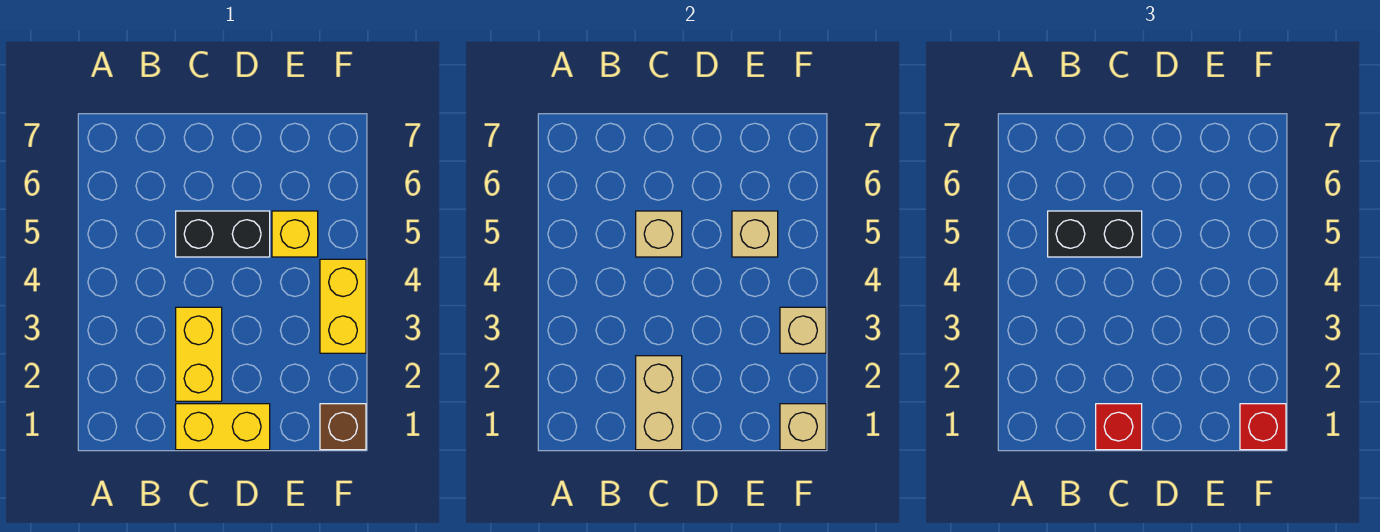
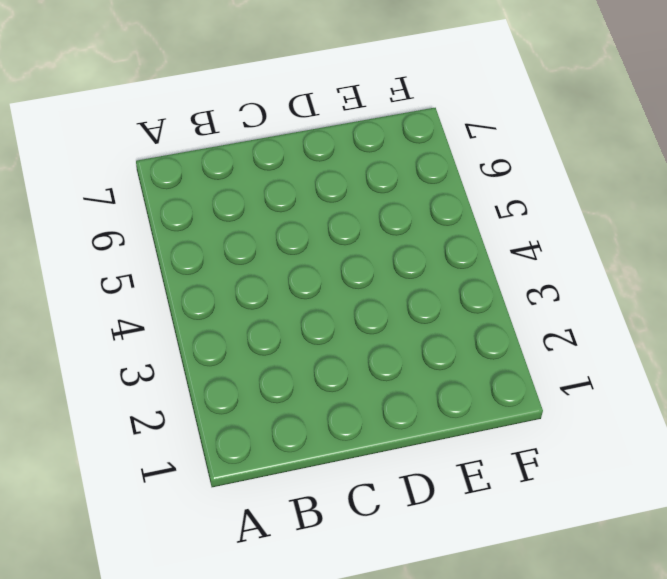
none -> yellow 1x2 brick [176,404,270,450]
none -> yellow 1x2 brick [176,307,222,401]
none -> black 1x2 brick [176,211,270,257]

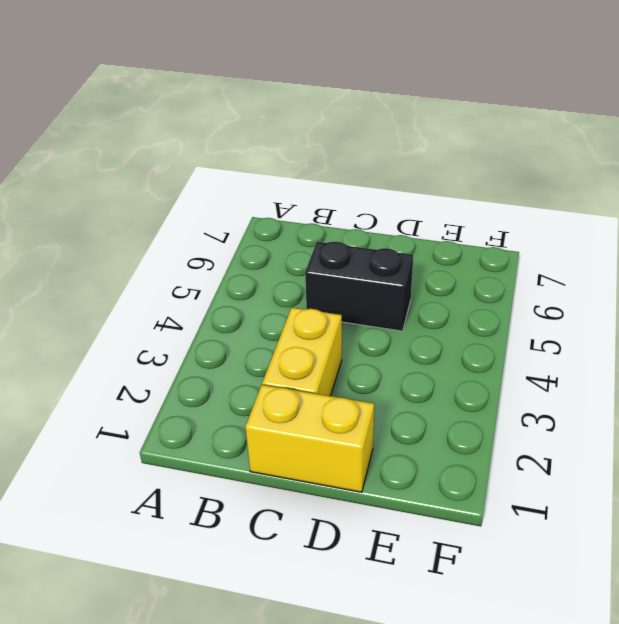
none -> yellow 1x1 brick [272,211,318,257]
none -> brown 1x1 brick [320,404,366,450]
none -> yellow 1x2 brick [320,259,366,353]

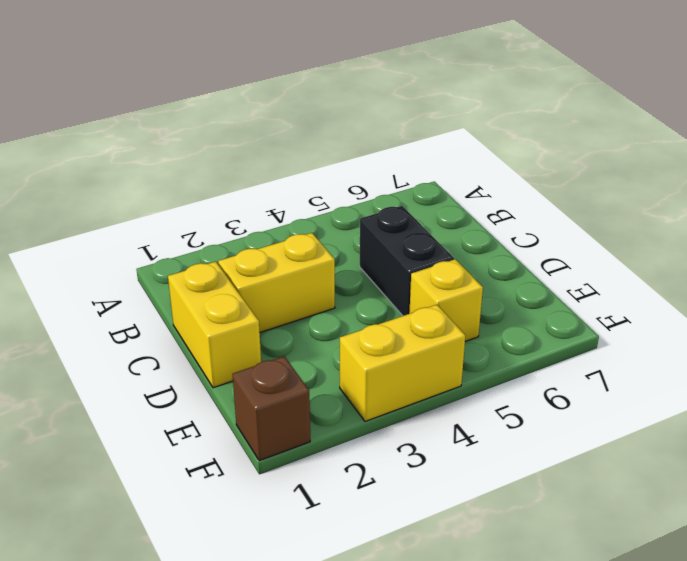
none -> tan 1x2 brick [636,356,682,450]
none -> tan 1x1 brick [636,211,682,257]
none -> tan 1x1 brick [732,211,778,257]

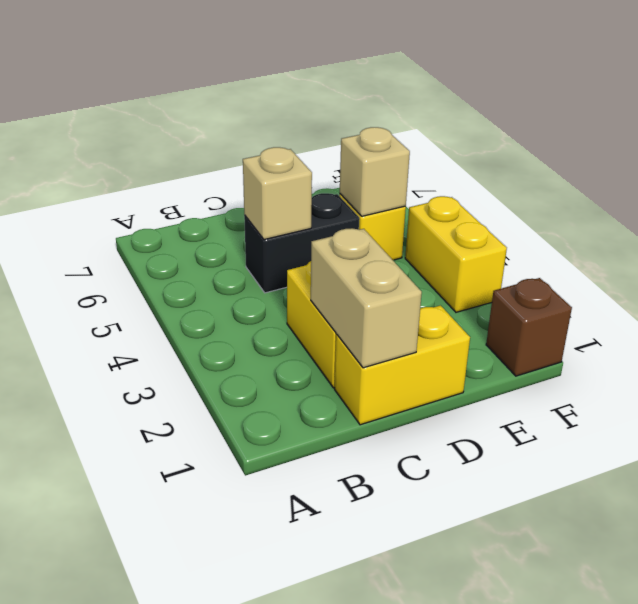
none -> tan 1x1 brick [780,404,826,450]
none -> tan 1x1 brick [780,307,826,353]
none -> black 1x2 brick [1048,211,1142,257]

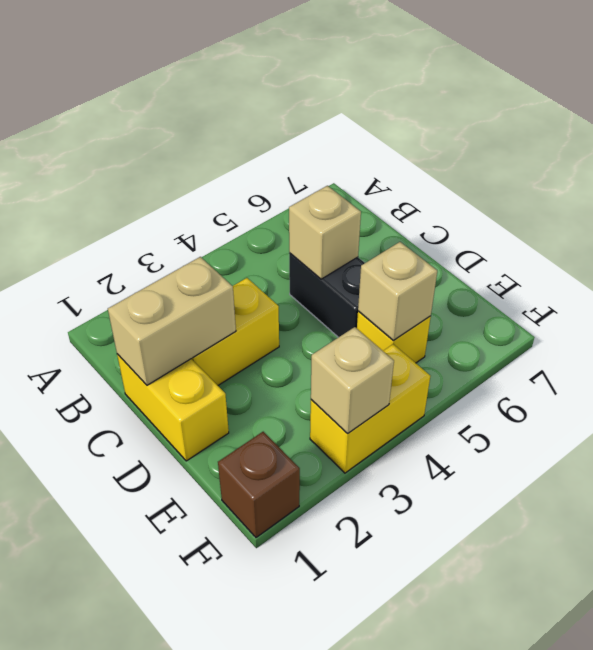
none -> tan 1x1 brick [780,404,826,450]
none -> black 1x2 brick [1048,211,1142,257]
none -> red 1x1 brick [1096,404,1142,450]

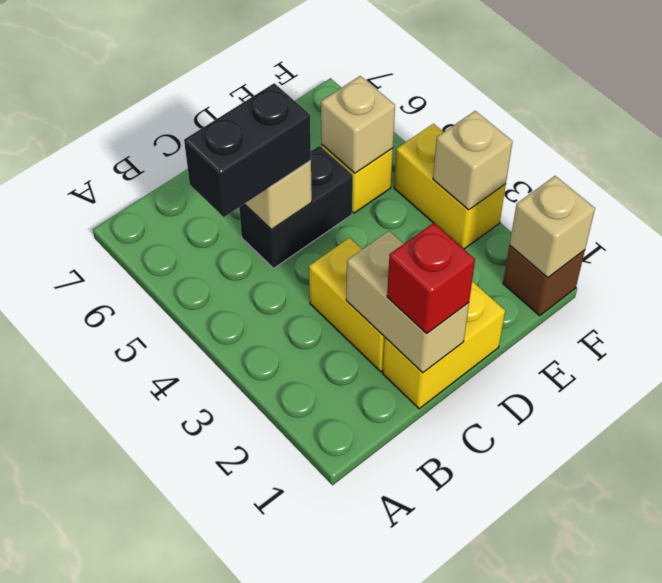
none -> red 1x1 brick [1240,404,1286,450]

